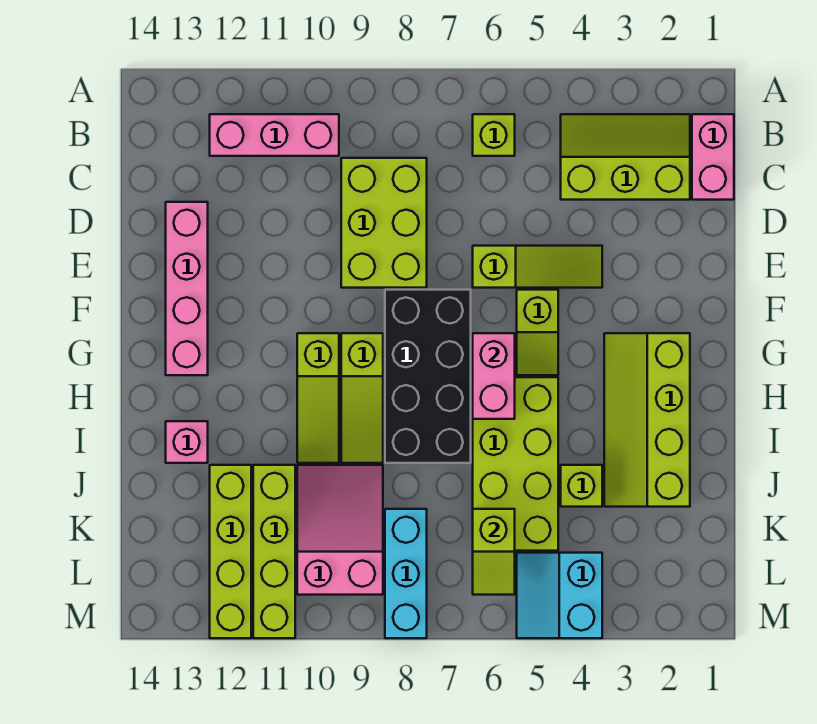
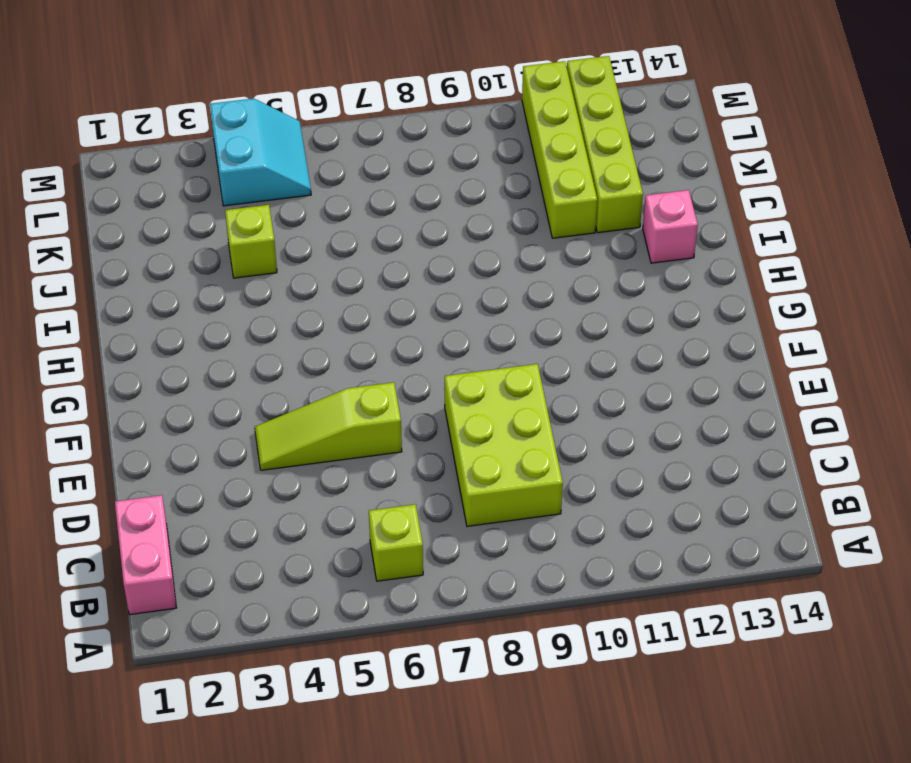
none -> lime 2x3 slope [561,114,690,200]
none -> pink 1x3 brick [210,114,339,156]
none -> pink 1x4 brick [166,202,208,375]

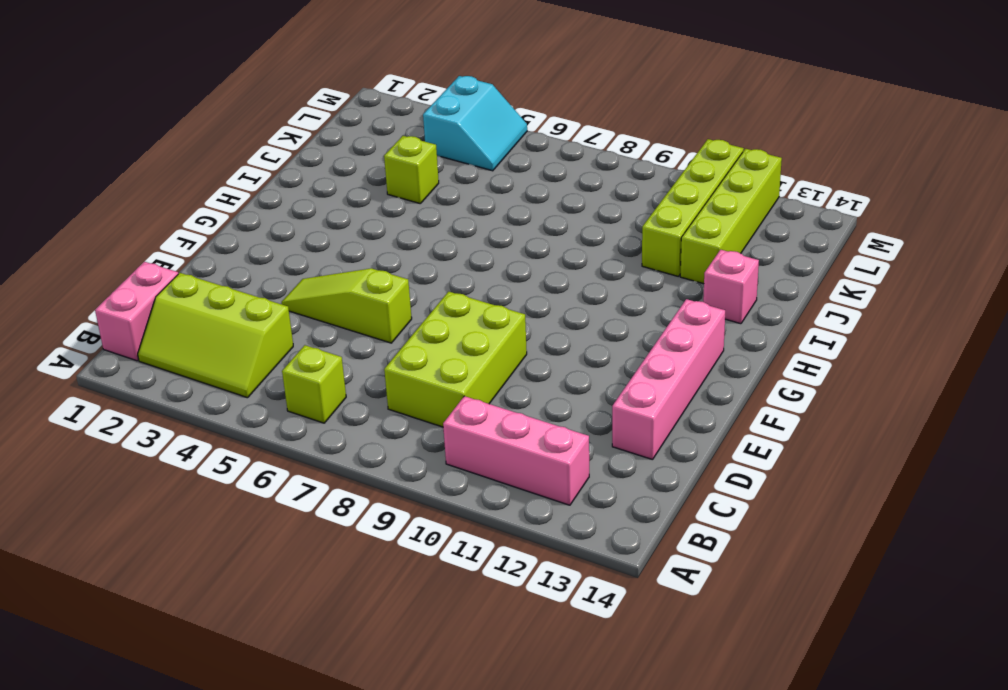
none -> lime 1x2 slope [517,290,558,375]
none -> black 2x4 brick [385,290,471,463]
none -> lime 2x4 slope [604,333,690,507]

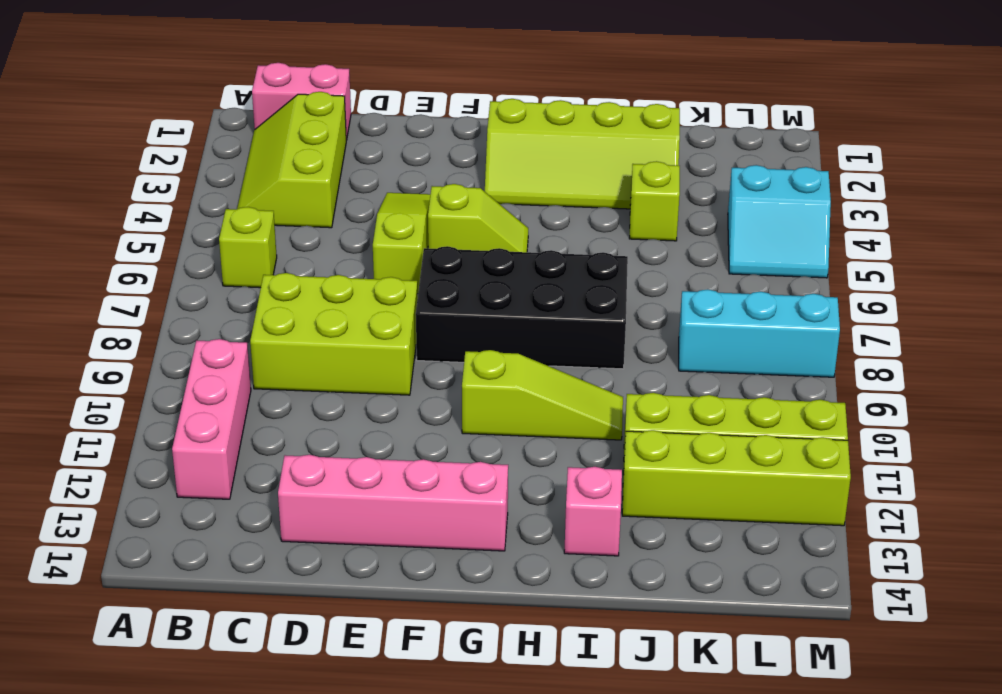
none -> lime 1x3 slope [341,333,383,463]
none -> lime 2x4 brick [473,377,558,551]
none -> pink 2x3 slope [297,465,383,595]

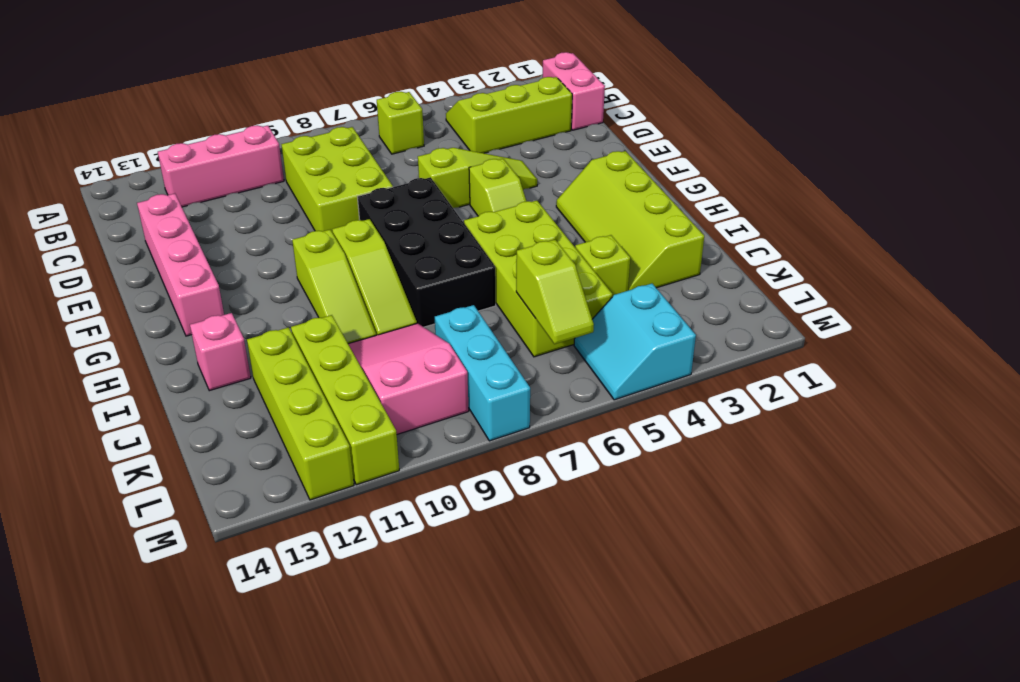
none -> pink 1x2 brick [473,333,515,419]

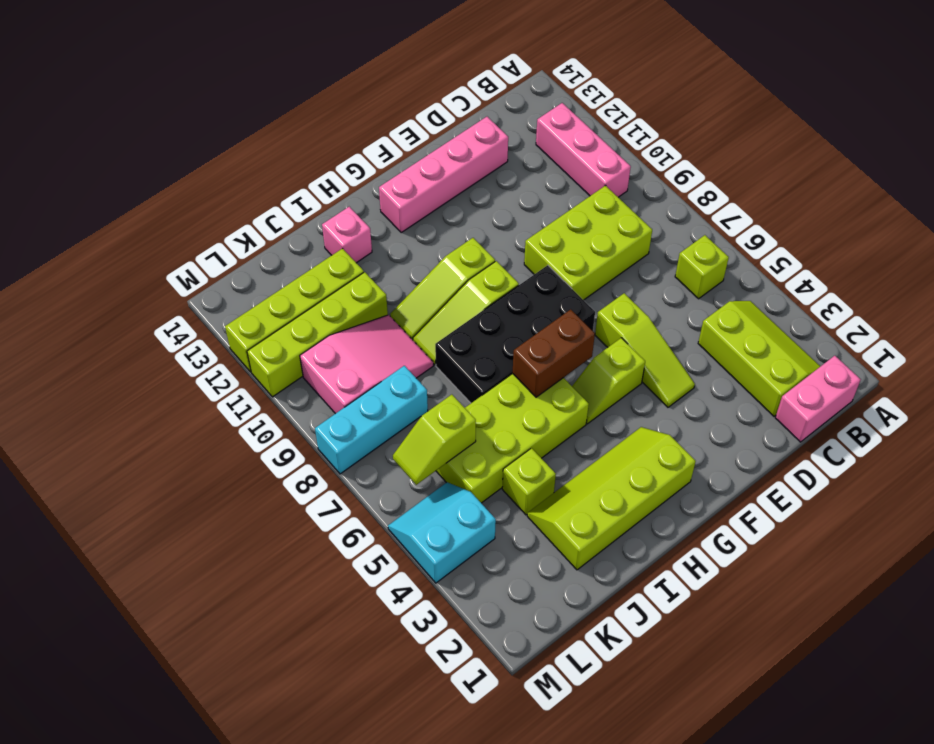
brown 1x2 brick [513,309,595,397] -> pink 1x2 brick [473,333,515,419]

